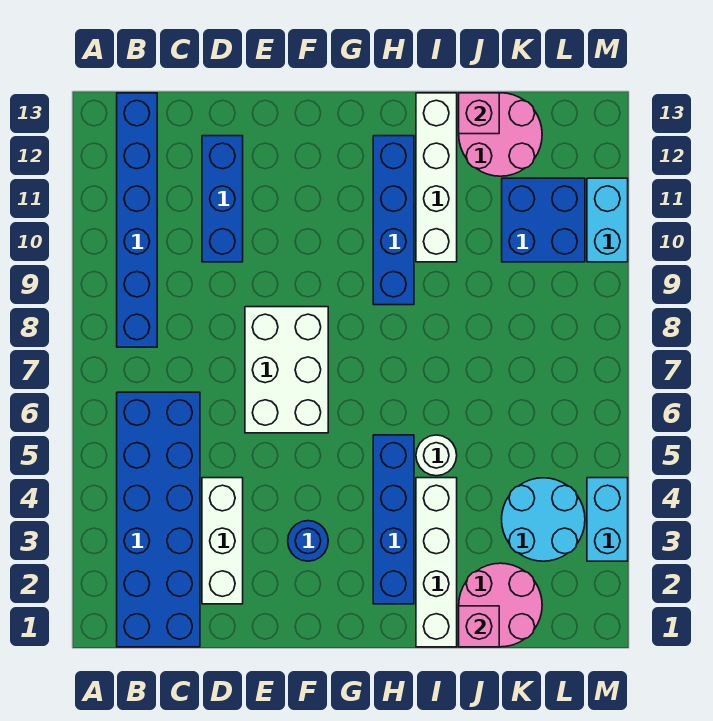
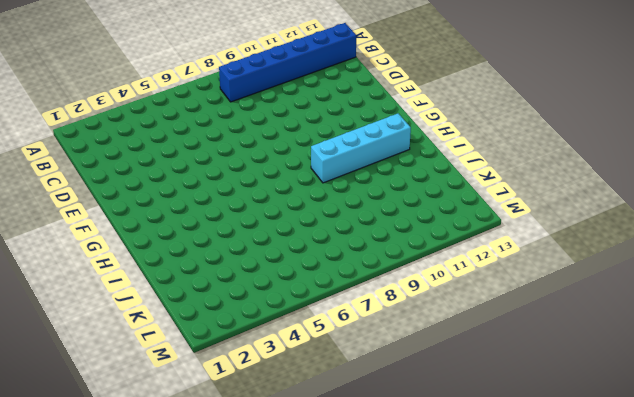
cyan 1x4 brick [311,114,411,183] -> blue 1x4 brick [373,136,414,305]
none -> blue 2x6 brick [117,392,200,647]
none -> white 1x3 brick [202,478,243,604]
none -> blue 1x3 brick [202,136,243,262]

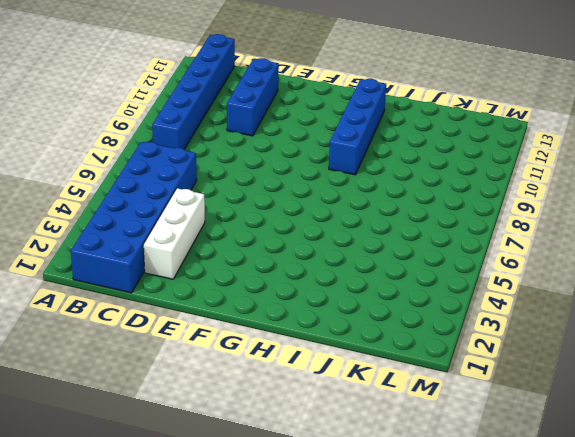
none -> white 2x3 brick [245,307,328,433]
none -> blue 1x1 round brick [288,521,328,561]
none -> blue 1x4 brick [373,435,414,604]

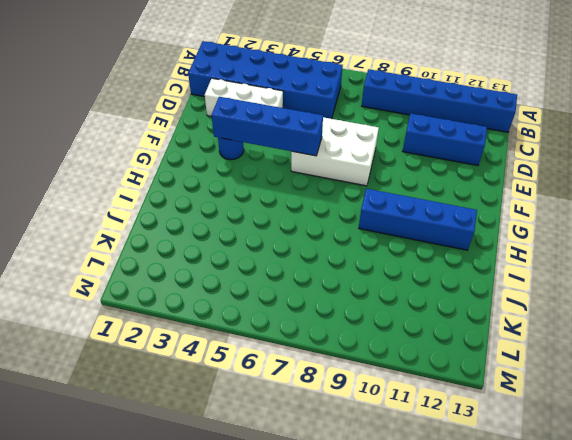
blue 1x4 brick [211,97,323,156] -> blue 1x4 brick moved to [373,435,414,604]
none -> white 1x4 brick [416,478,457,647]
none -> white 1x1 round brick [416,435,457,476]
none -> white 1x4 brick [416,93,457,262]

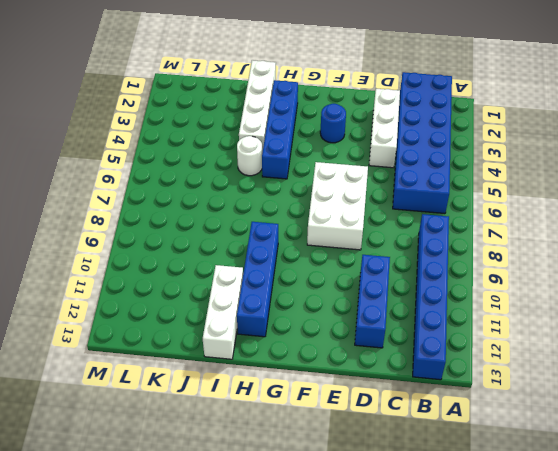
white 1x3 brick [203,265,243,359] -> white 1x4 brick [416,93,457,262]
none -> pink 2x2 round brick [459,563,542,647]
none -> pink 2x2 round brick [459,93,542,176]
none -> cyan 2x2 round brick [502,478,585,561]

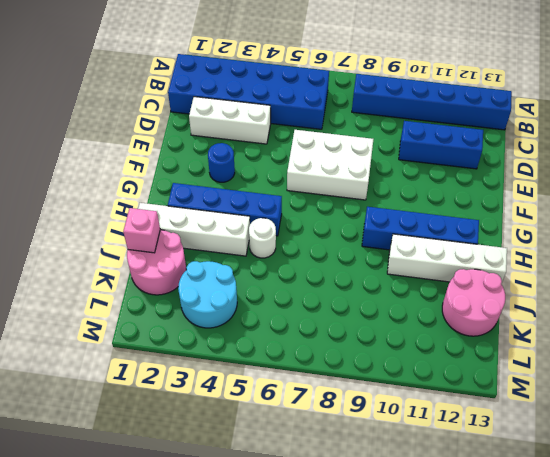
none -> blue 2x2 brick [502,178,585,262]
none -> cyan 1x2 brick [587,478,628,561]
none -> cyan 1x2 brick [587,178,628,262]

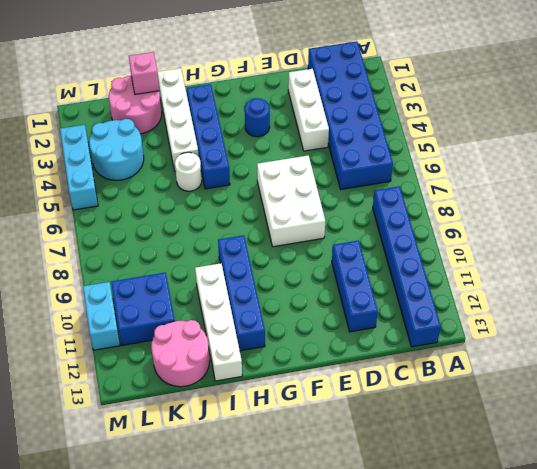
cyan 1x3 brick [60,125,98,210] -> cyan 1x2 brick [587,478,628,561]
none -> pink 1x1 brick [459,93,499,134]

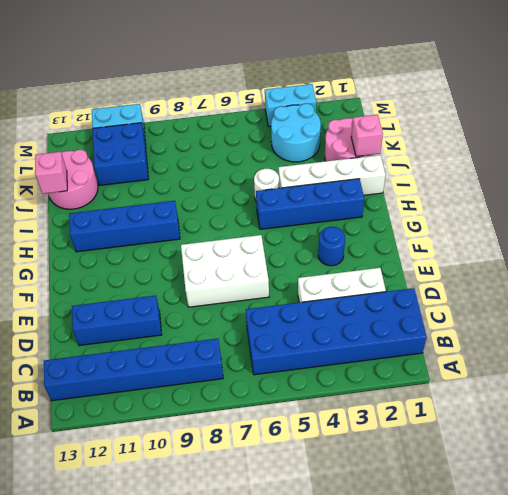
none -> white 1x4 brick [416,93,457,262]

